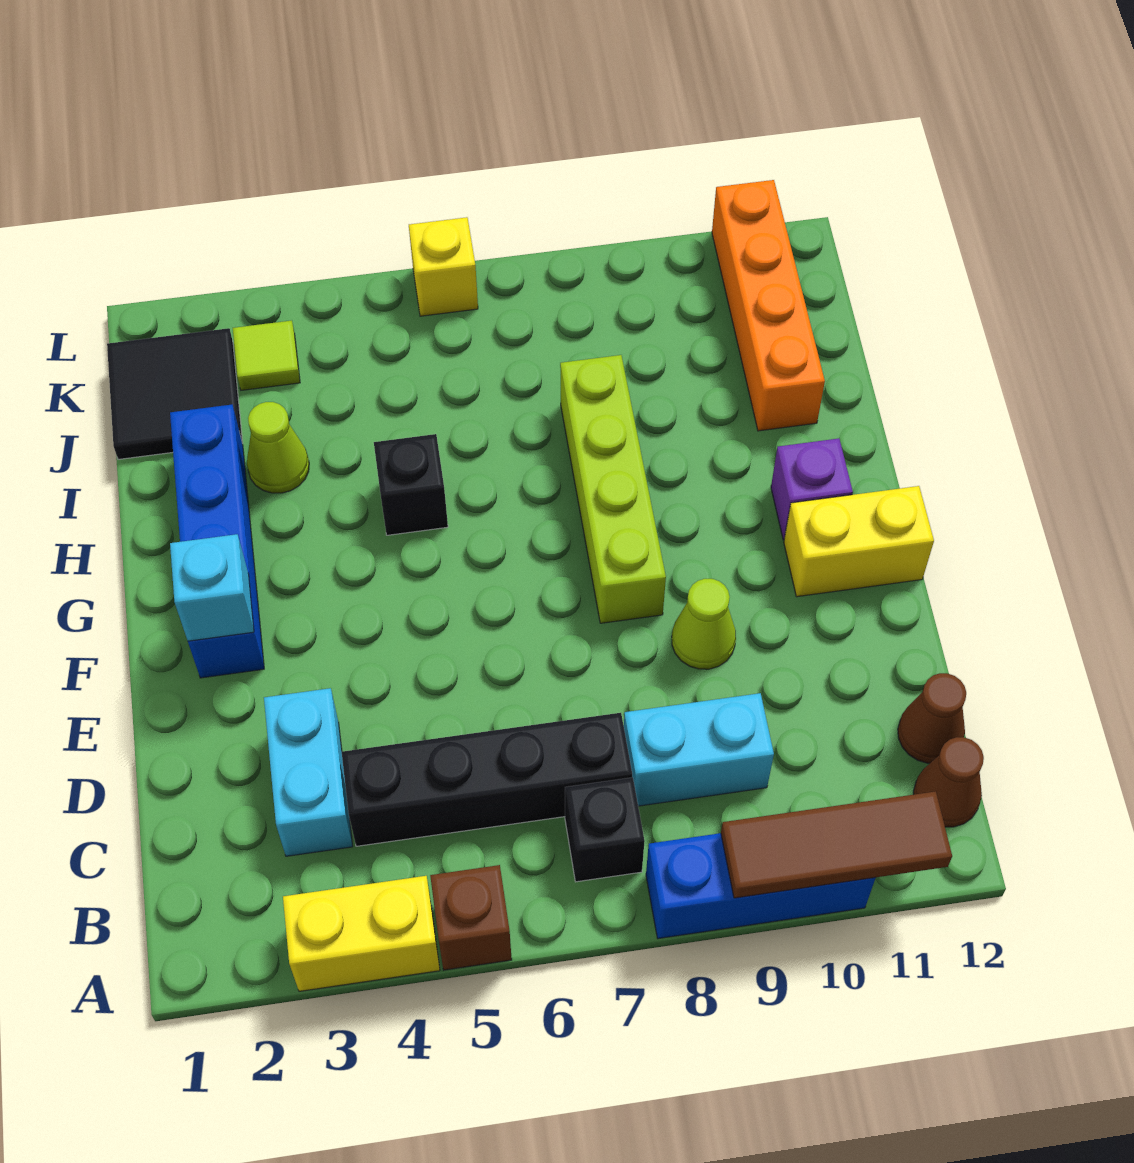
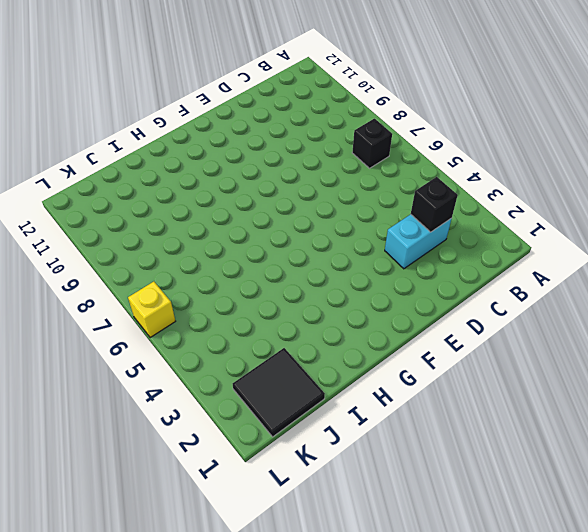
black 1x1 brick [411,177,458,232] -> black 1x1 brick moved to [374,434,448,535]
none -> yellow 1x2 brick [283,876,440,991]
none -> brown 1x1 brick [430,865,512,970]
none -> blue 1x3 brick [646,833,875,939]

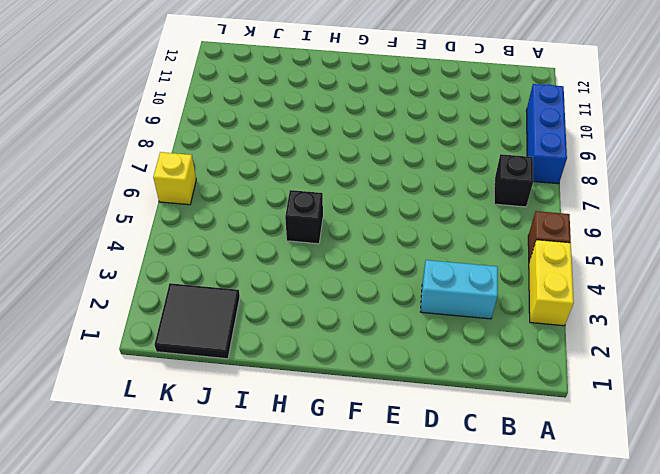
none -> brown 1x1 cone [913,737,984,827]
none -> black 1x4 brick [342,713,632,846]
none -> cyan 1x2 brick [624,693,774,806]

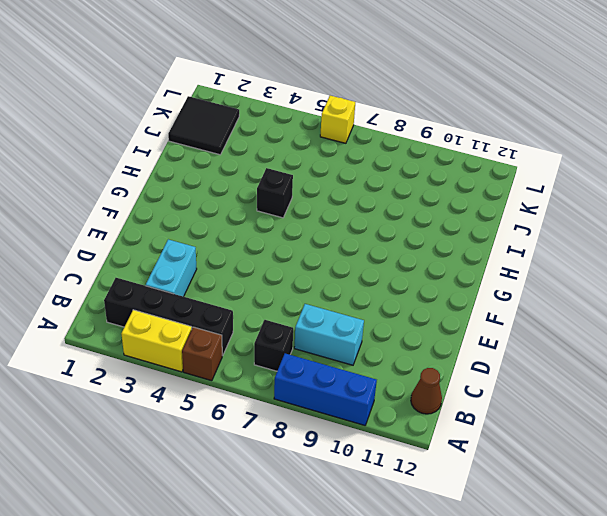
black 1x4 brick [104,278,233,356] -> black 1x4 brick moved to [342,713,632,846]
none -> brown 1x1 cone [898,673,966,763]
none -> lime 1x1 cone [672,579,736,669]
none -> blue 1x4 brick [170,405,264,678]

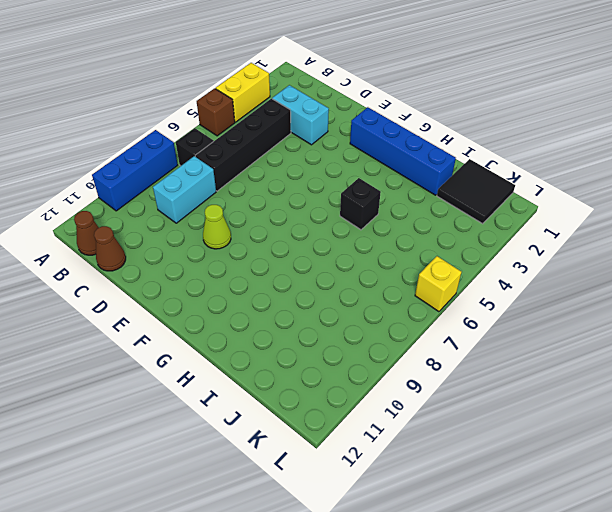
none -> lime 1x4 brick [560,355,666,623]
none -> yellow 1x2 brick [784,486,934,597]
none -> purple 1x1 brick [771,438,853,540]

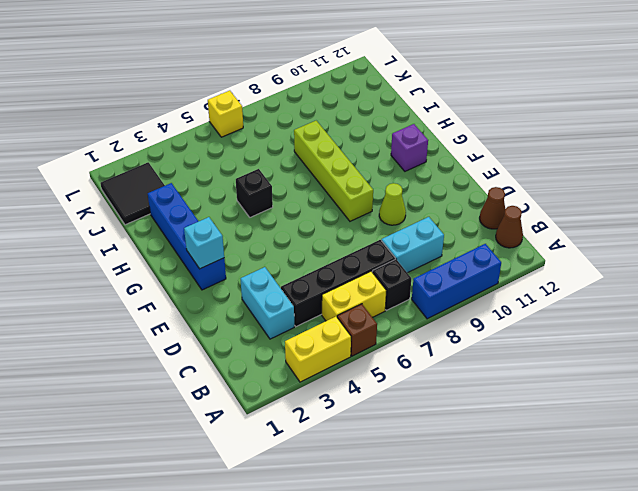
yellow 1x2 brick [322,271,386,321] -> yellow 1x2 brick moved to [784,486,934,597]
none -> lime 1x1 cone [247,402,309,493]
none -> orange 1x4 brick [712,180,825,431]
none -> lime 1x1 tile [233,321,300,390]

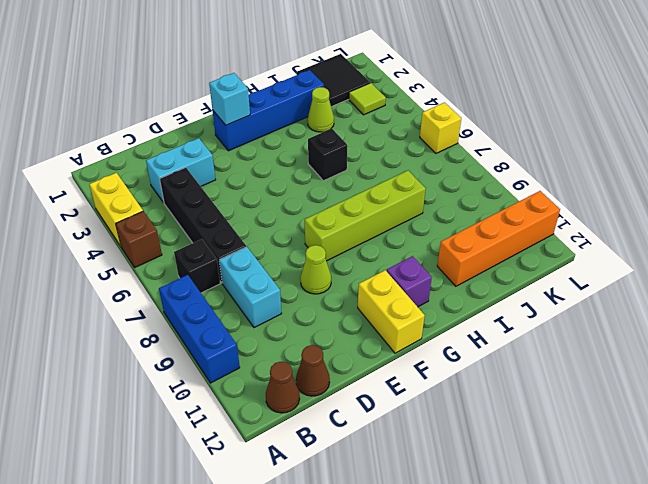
none -> brown 1x3 tile [721,791,952,898]

